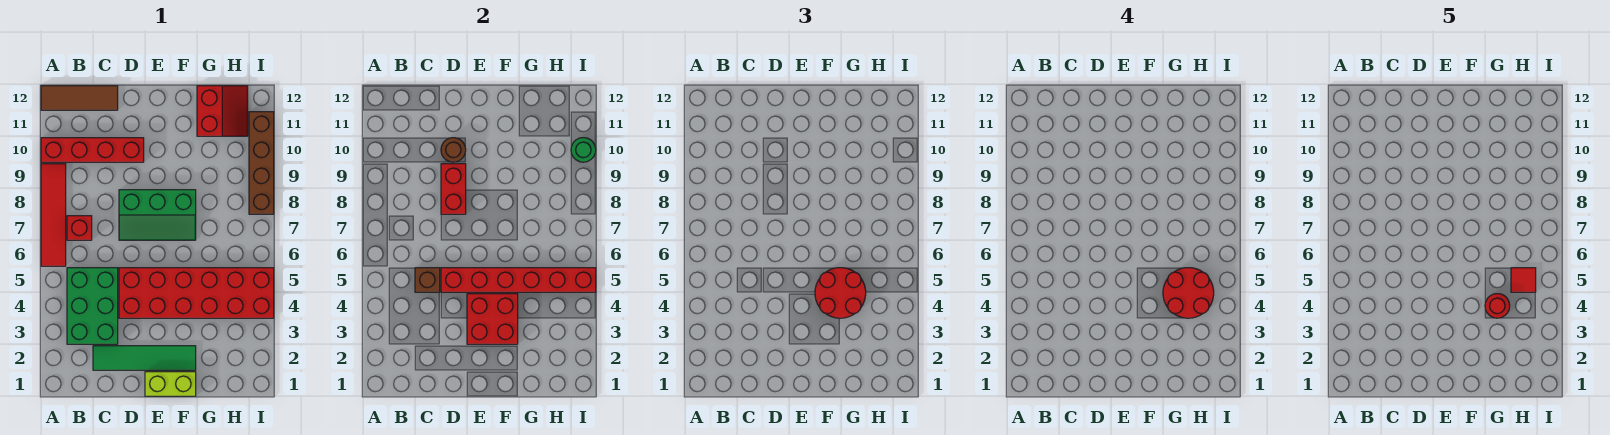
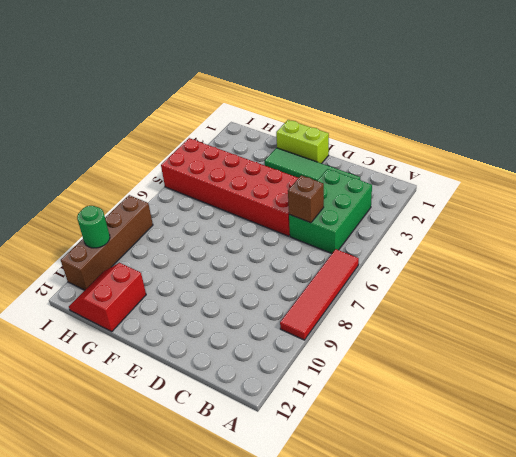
none -> red 1x4 brick [41,138,144,162]
none -> brown 1x3 tile [41,86,118,110]
none -> red 1x1 brick [67,216,92,240]

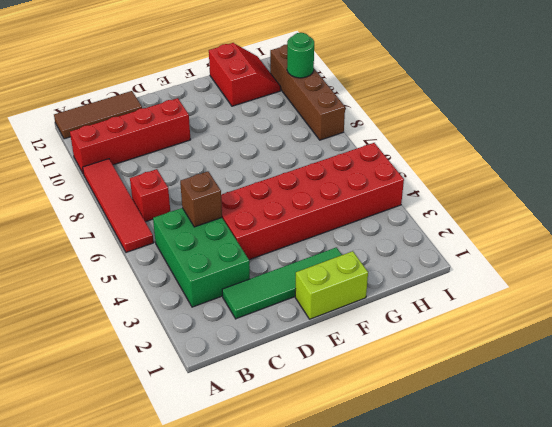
none -> green 2x3 slope [119,190,196,240]
none -> red 1x6 brick [441,268,596,292]
none -> red 1x2 brick [441,164,466,214]

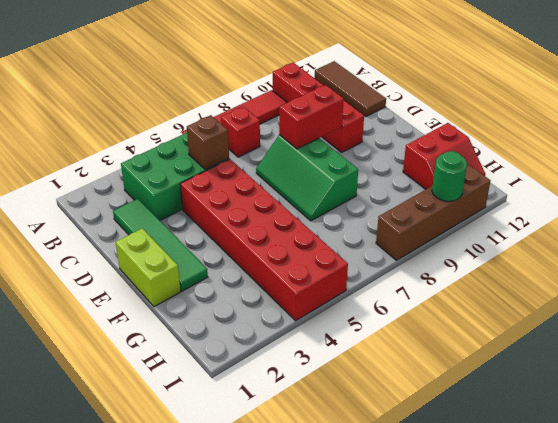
none -> red 1x6 brick [441,268,596,292]
none -> brown 1x1 round brick [441,138,466,162]
none -> red 2x2 brick [467,294,518,344]

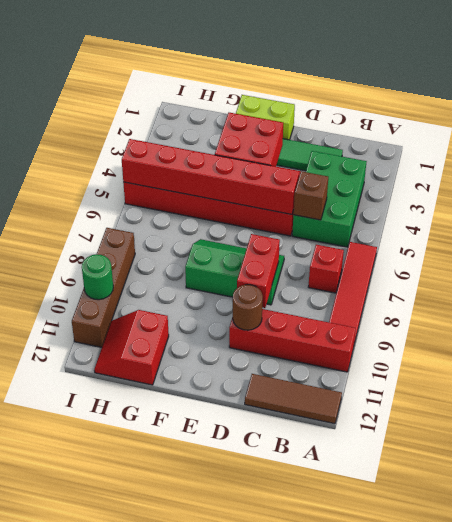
none -> red 2x2 round brick [815,268,866,318]
none -> red 2x2 round brick [1163,268,1214,318]
none -> red 1x1 round brick [1485,294,1510,318]

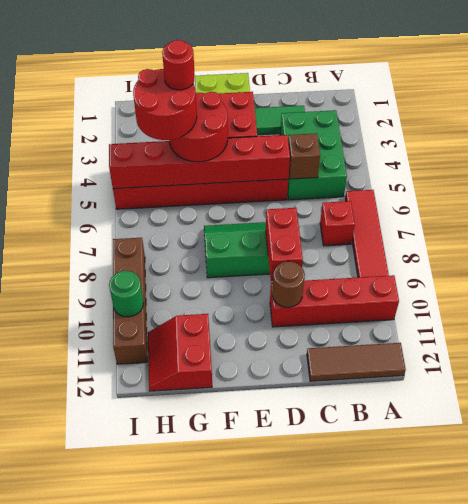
none -> red 1x1 tile [1511,268,1536,292]

